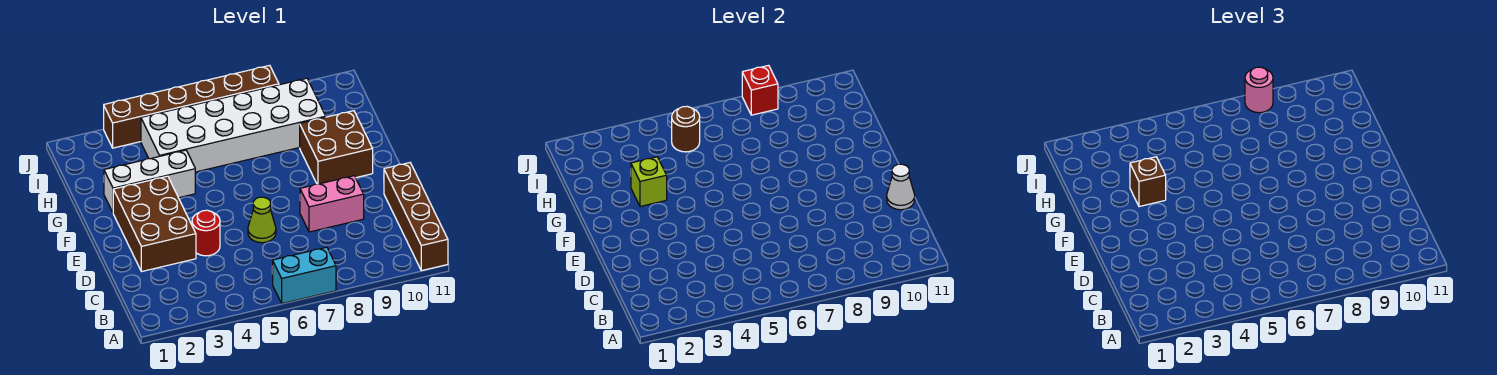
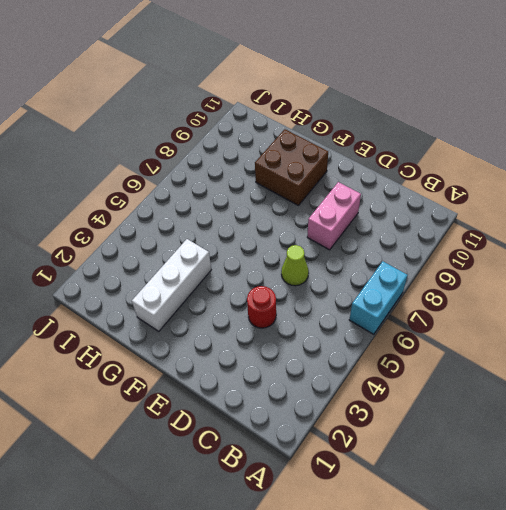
none -> brown 1x4 brick [384,163,448,271]
none -> brown 2x3 brick [113,176,196,272]
none -> white 2x6 brick [141,78,326,172]

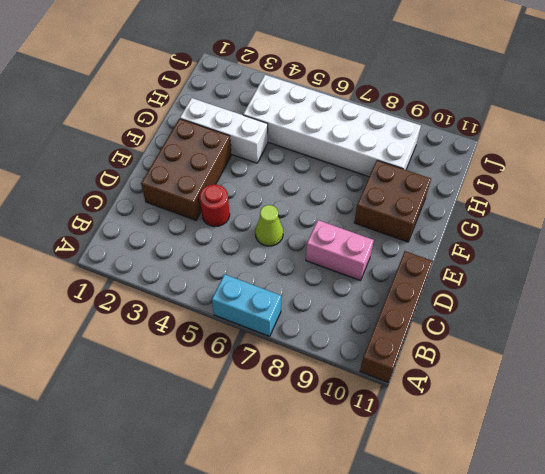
none -> brown 1x6 brick [104,65,279,148]
none -> white 1x1 cone [887,164,915,210]
none -> lime 1x1 brick [631,157,667,207]

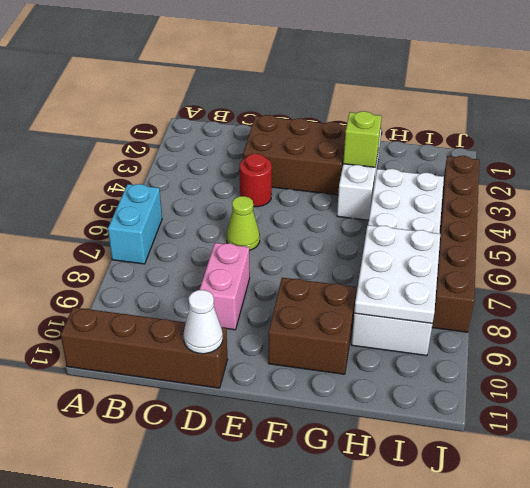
white 2x3 plate [354,225,440,323] -> none
none -> brown 1x1 round brick [672,106,700,152]
none -> red 1x1 brick [742,65,778,115]
none -> brown 1x1 brick [1130,157,1166,207]

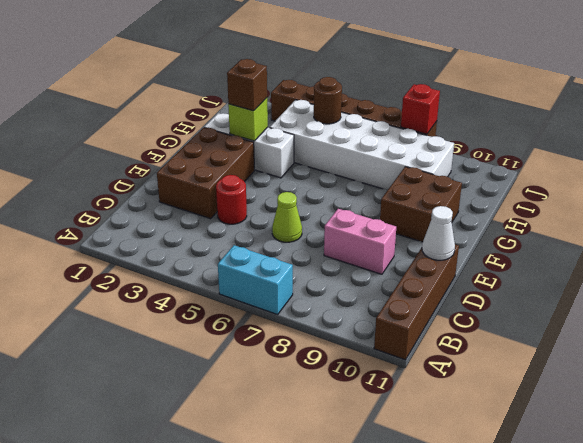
none -> pink 1x1 round brick [1245,67,1273,113]

